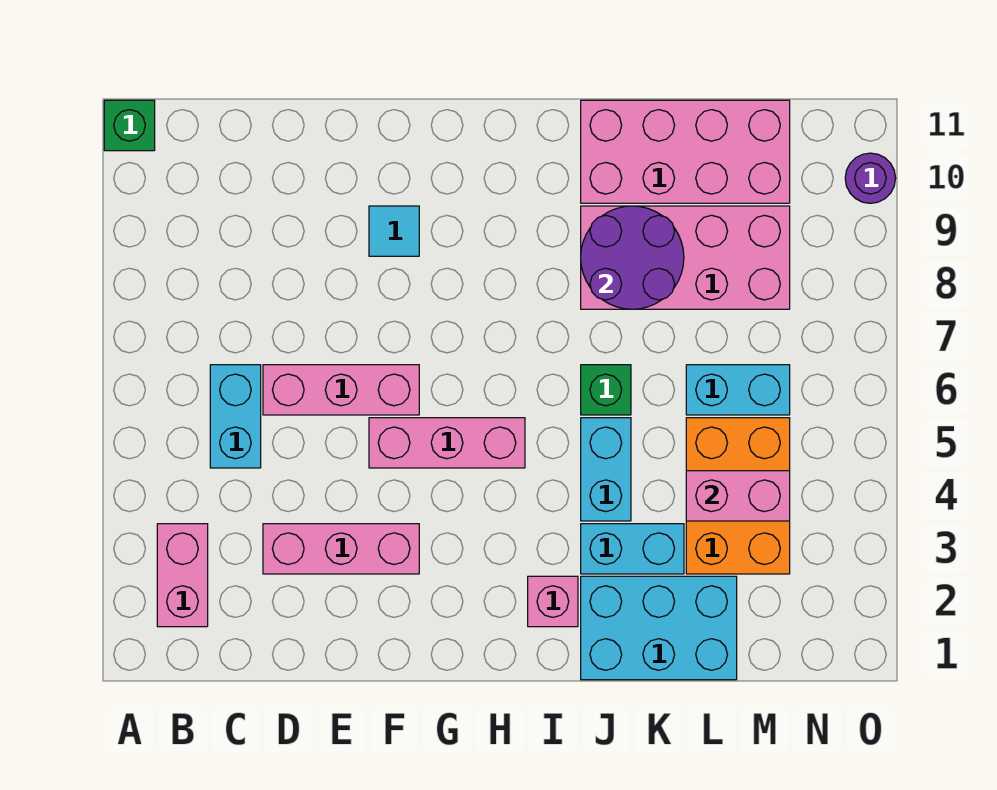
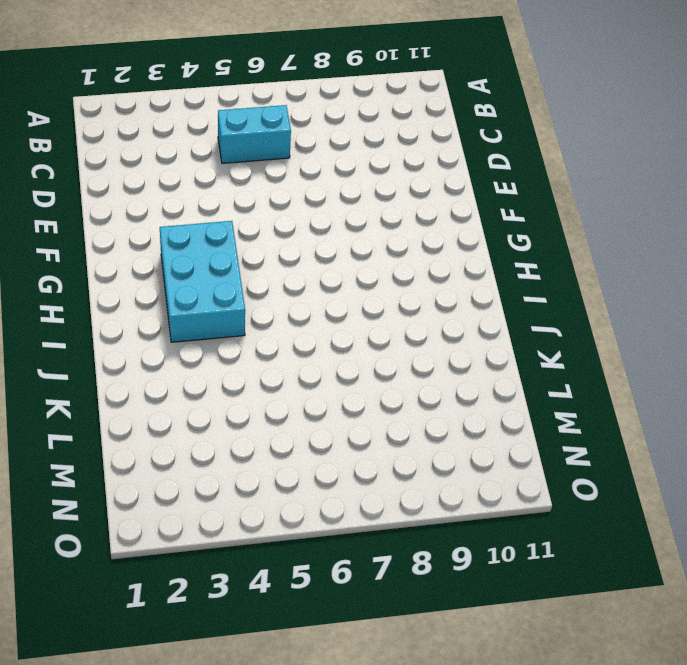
cyan 2x3 brick [160,221,245,342] -> cyan 2x3 brick moved to [581,576,737,680]
none -> green 1x1 brick [104,100,155,151]
none -> pink 1x2 brick [157,524,208,627]
none -> pink 1x3 brick [263,524,419,574]

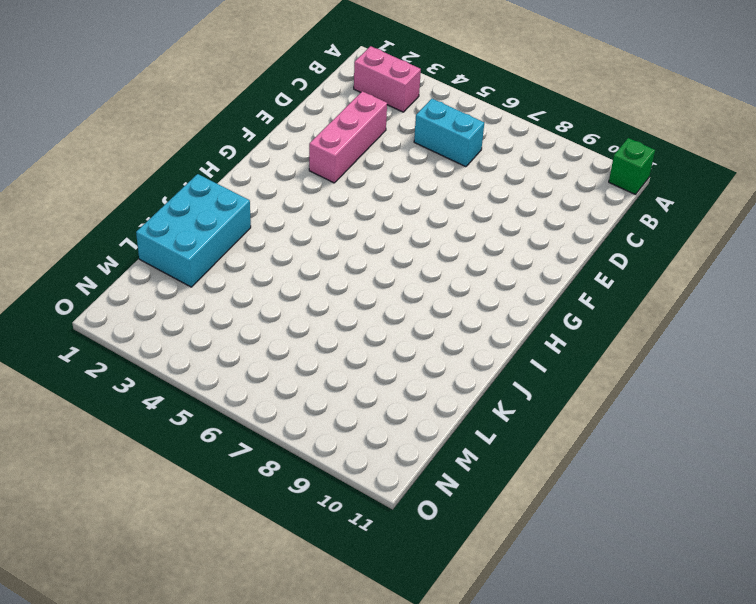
none -> pink 1x3 brick [263,365,419,415]
none -> pink 1x3 brick [369,418,525,468]
none -> cyan 1x1 tile [369,206,419,256]

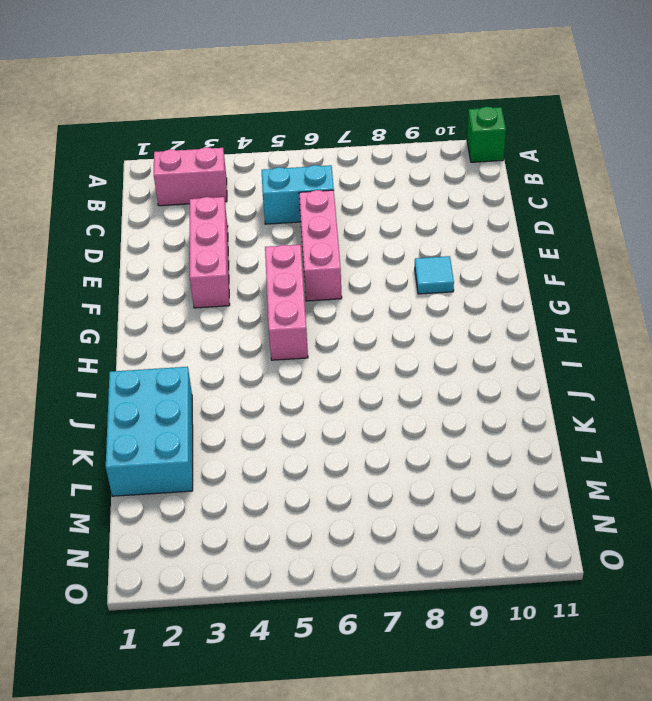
none -> pink 1x1 brick [528,576,578,627]
none -> cyan 1x2 brick [581,524,684,574]
none -> cyan 1x2 brick [581,418,631,521]

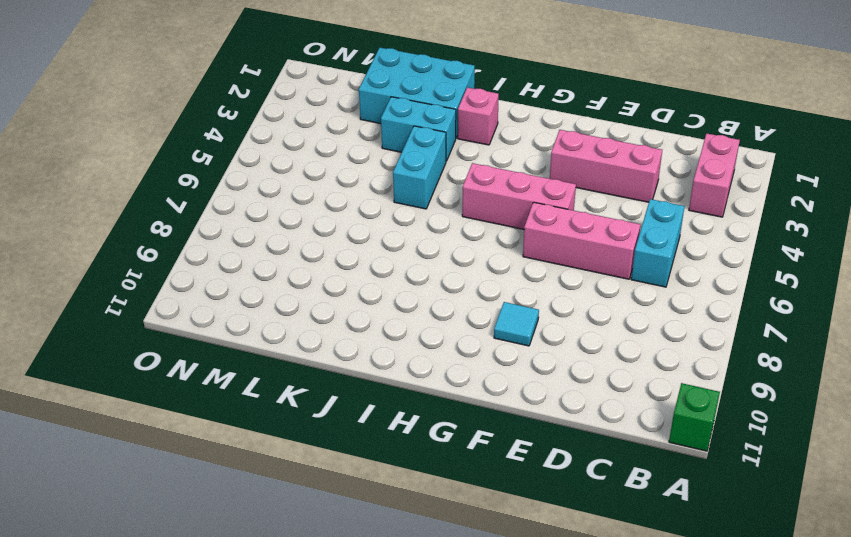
none -> green 1x1 brick [581,365,631,415]
none -> pink 2x4 brick [581,206,790,309]
none -> pink 2x4 brick [581,100,790,203]

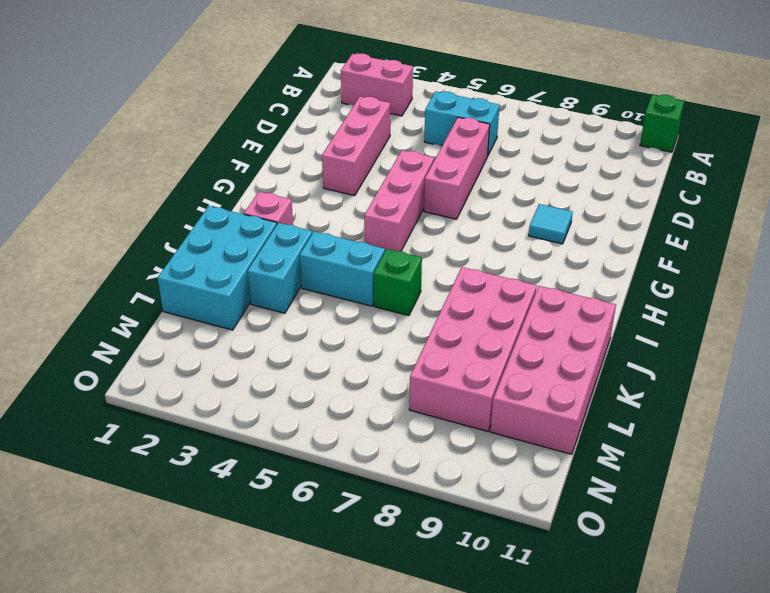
none -> orange 2x3 brick [686,418,790,574]
none -> cyan 1x2 brick [686,365,790,415]
none -> purple 1x1 round brick [845,153,896,203]

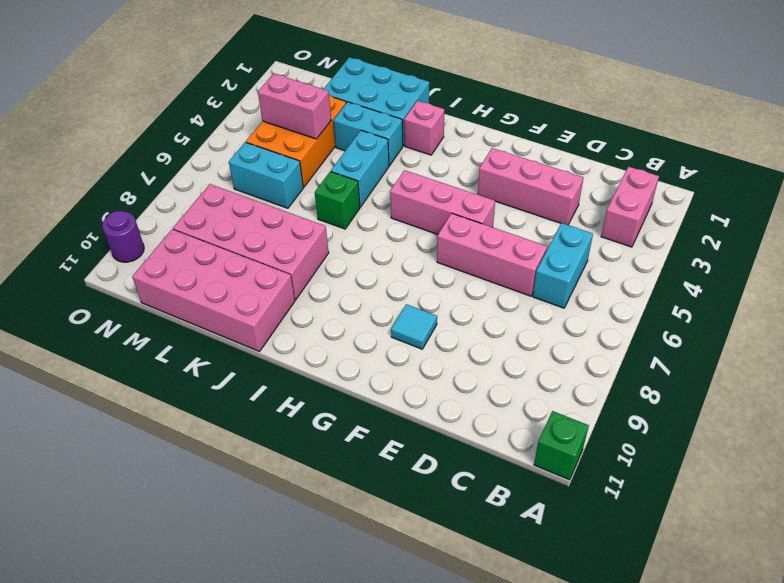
none -> purple 2x2 round brick [581,206,684,309]

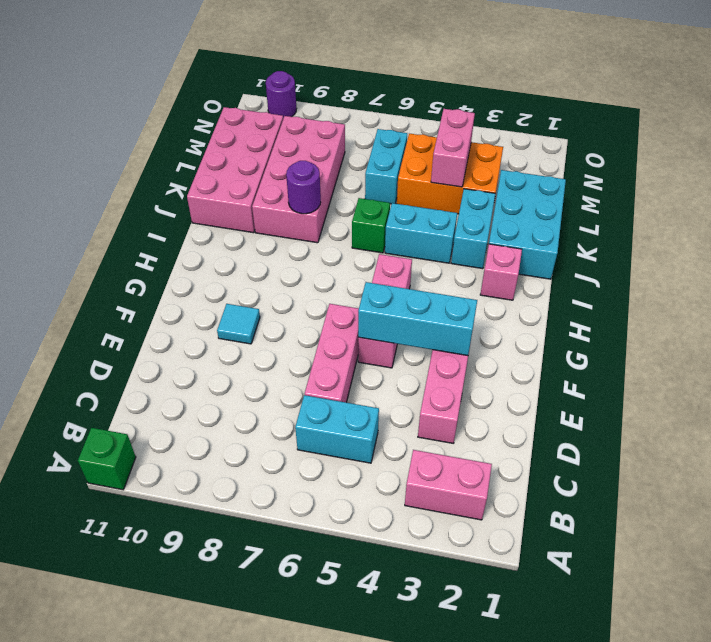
cyan 1x3 brick [358,282,477,356] -> none
purple 1x1 round brick [286,161,321,214] -> purple 2x2 round brick [581,206,684,309]

